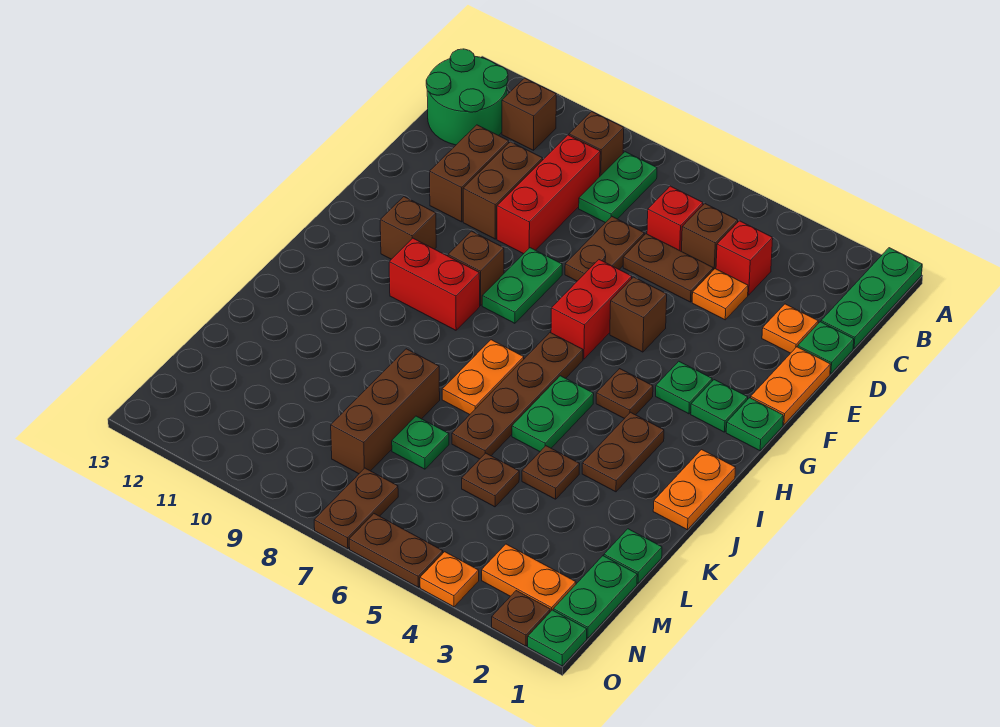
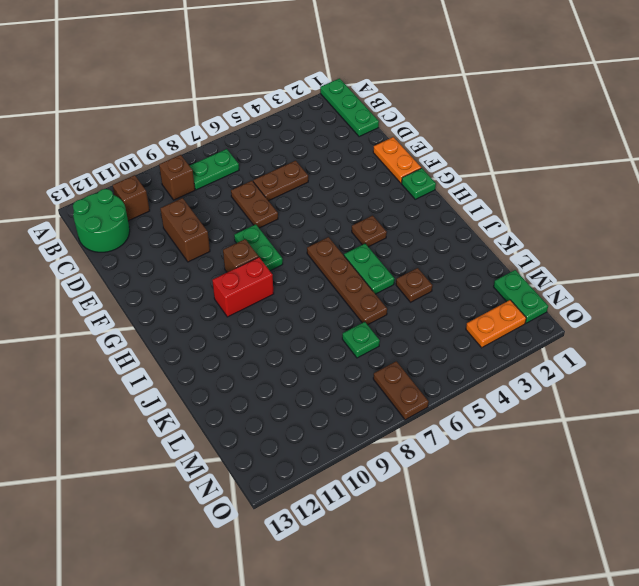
green 1x2 plate [190,149,239,190] -> green 1x2 plate turned to [579,152,657,223]
none -> red 1x1 brick [716,221,773,295]
none -> brown 1x1 brick [681,204,738,270]
none -> red 1x1 brick [647,186,703,251]
none -> red 1x3 brick [497,135,600,254]

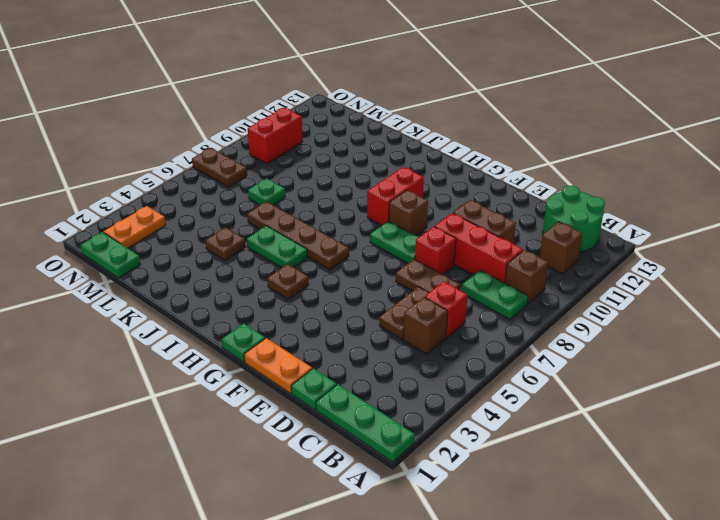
red 1x1 brick [415,227,456,274] -> red 1x1 brick moved to [716,221,773,295]
red 1x2 brick [248,108,303,164] -> red 1x2 brick turned to [551,260,632,359]
none -> orange 1x1 plate [762,304,818,353]
none -> orange 1x1 plate [692,269,748,320]
none -> brown 1x2 brick [430,125,509,222]
none -> brown 1x1 brick [610,277,667,352]

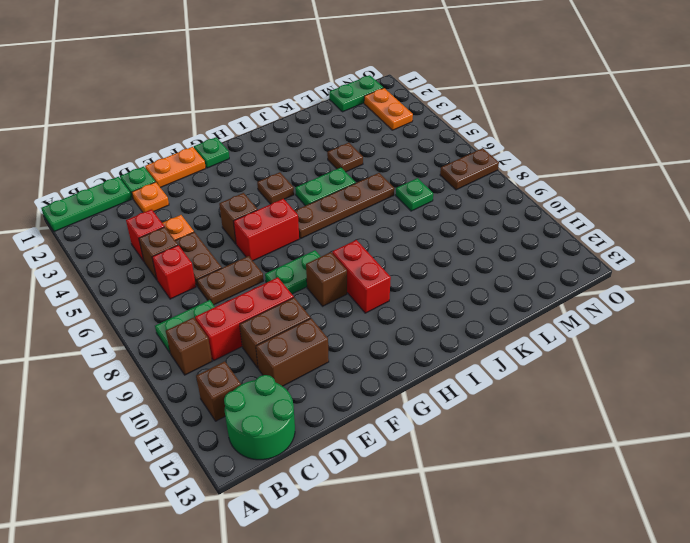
none -> green 1x1 plate [691,380,748,432]
none -> green 1x1 plate [656,361,712,414]
none -> brown 1x1 brick [380,197,436,259]
none -> orange 1x2 plate [653,450,736,530]

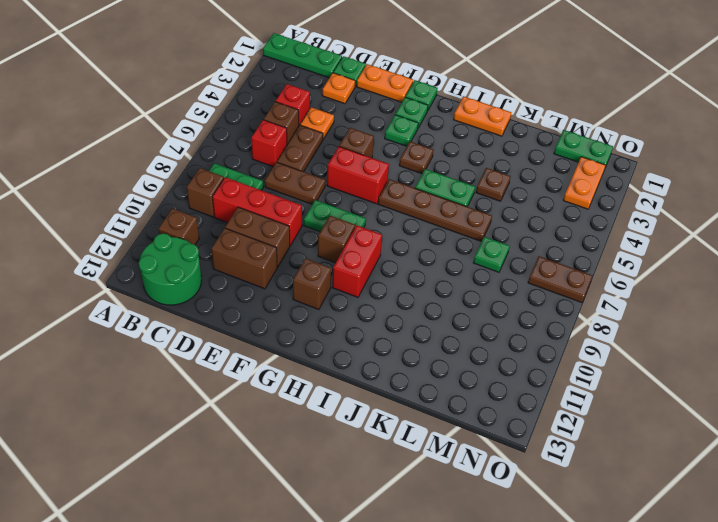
none -> brown 1x2 plate [582,412,664,492]
none -> orange 1x2 plate [442,340,524,415]
none -> brown 1x3 brick [331,349,440,474]
none -> green 1x1 plate [604,529,662,583]

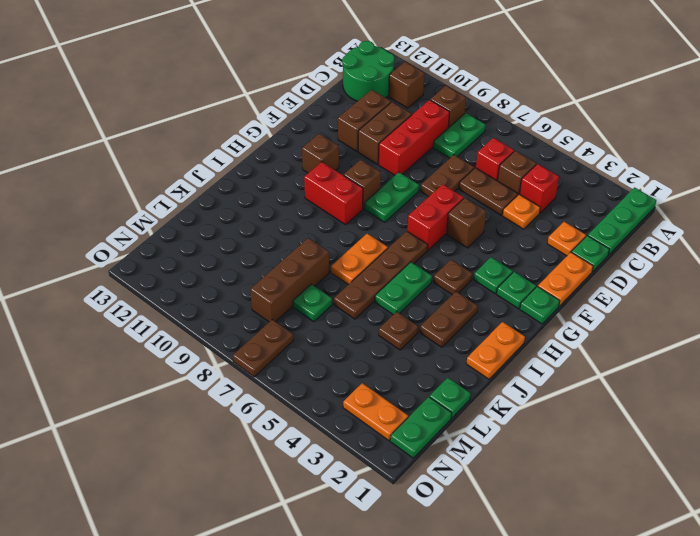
none -> brown 1x1 plate [462,453,519,507]
none -> green 1x1 plate [528,610,587,666]
none -> brown 1x1 plate [492,591,550,646]
none -> orange 1x1 plate [420,552,479,607]

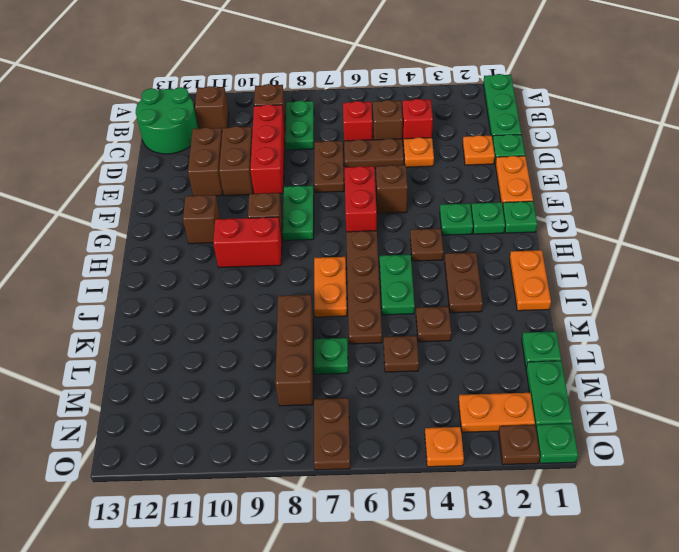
none -> brown 1x2 plate [349,514,443,587]

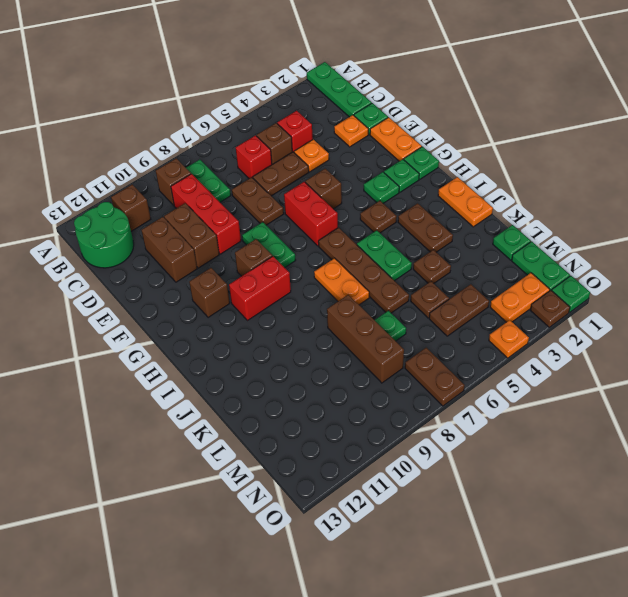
brown 1x2 plate [429,284,489,336] -> brown 1x2 plate moved to [349,514,443,587]

